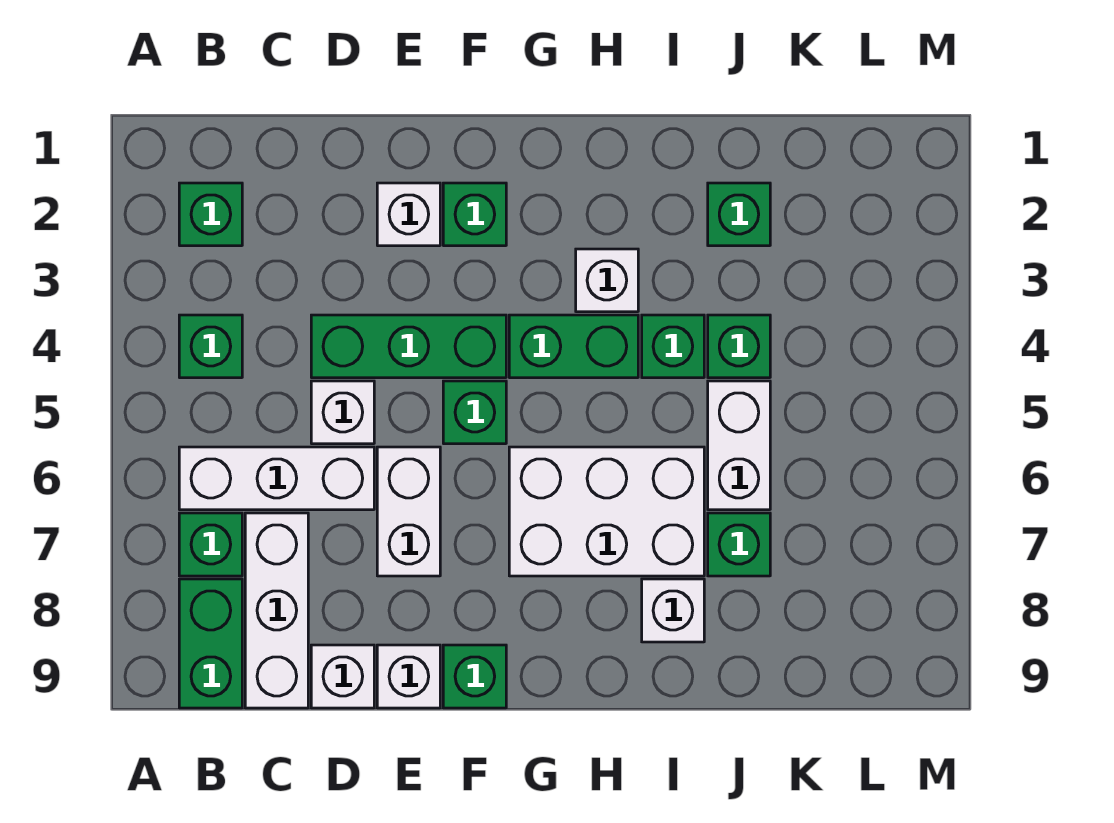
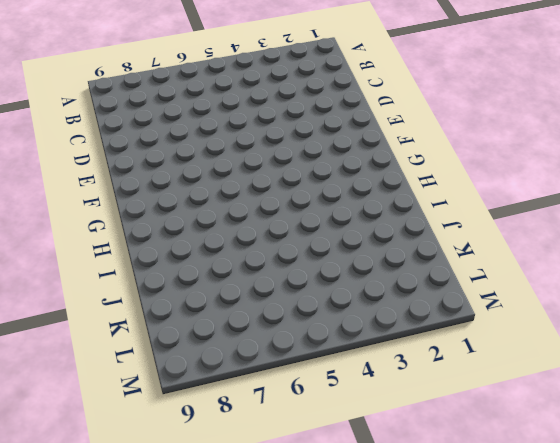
none -> green 1x1 brick [179,183,242,246]
none -> green 1x1 brick [179,315,242,378]
none -> white 1x3 brick [179,447,374,510]

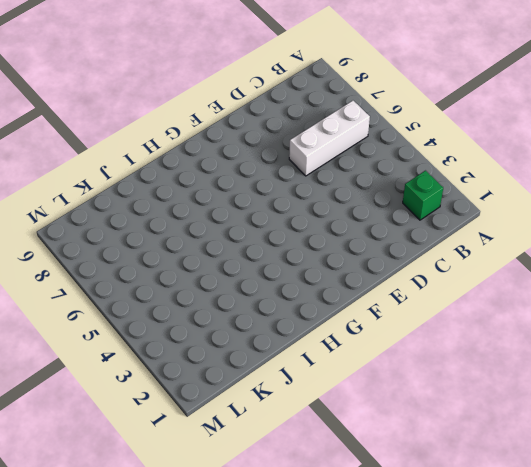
none -> green 1x1 brick [179,315,242,378]
none -> green 1x1 brick [179,513,242,576]
none -> green 1x2 brick [179,579,242,708]

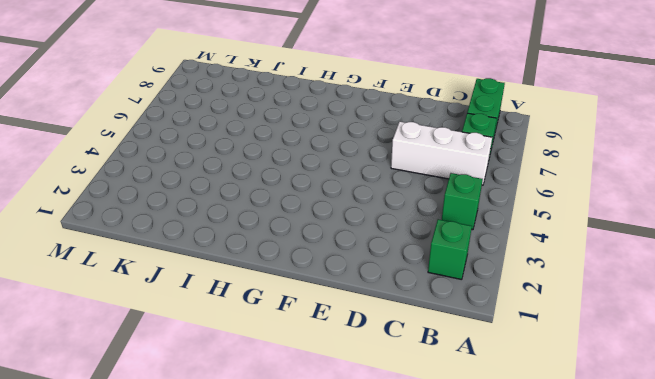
none -> white 1x3 brick [245,513,308,708]
none -> green 1x3 brick [311,315,506,378]
none -> white 1x1 brick [311,381,374,444]

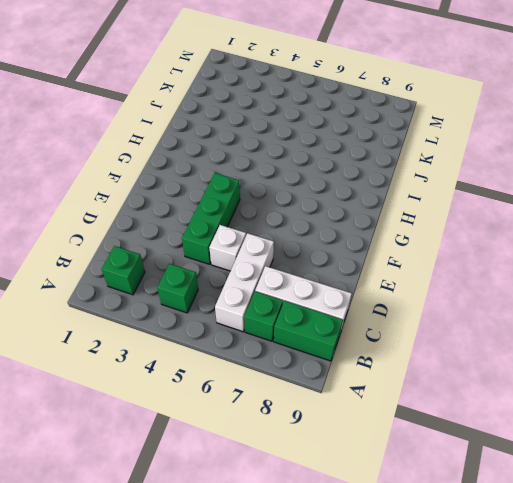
none -> white 1x1 brick [311,645,374,708]
none -> white 1x1 brick [377,183,440,246]
none -> white 1x2 brick [377,447,440,576]

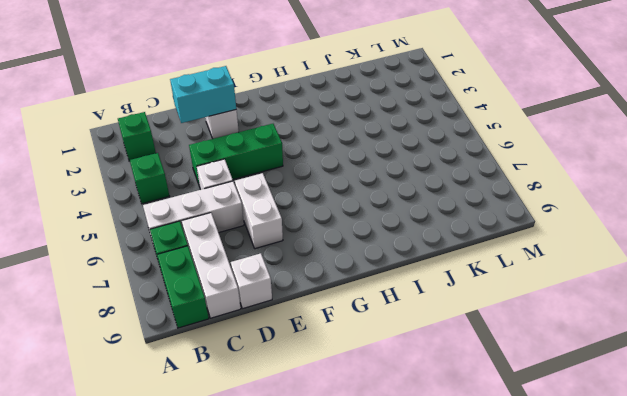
cyan 1x2 brick [170,66,236,123] -> none
none -> white 1x1 brick [377,645,440,708]
none -> green 1x1 brick [443,183,506,246]
none -> green 1x1 brick [443,381,506,444]

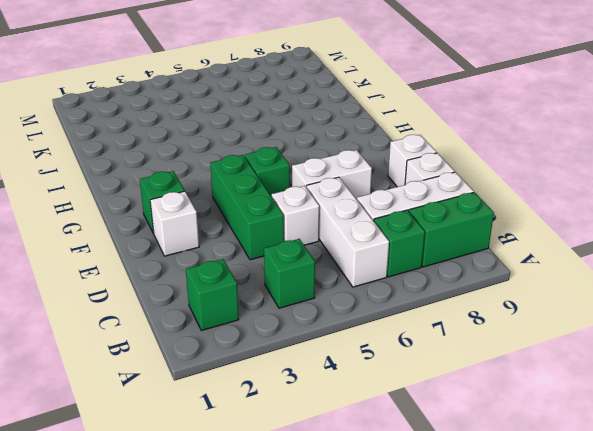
none -> green 1x1 brick [443,645,506,708]
none -> green 1x2 brick [509,315,638,378]
none -> white 2x3 brick [509,447,704,576]

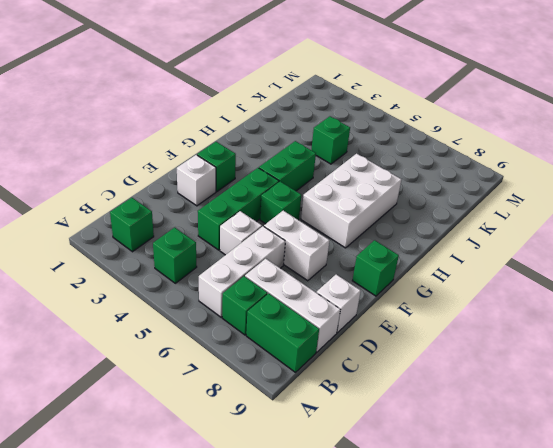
none -> white 1x1 brick [377,645,440,708]
none -> white 1x1 brick [576,249,638,312]
none -> green 1x1 brick [642,315,704,378]

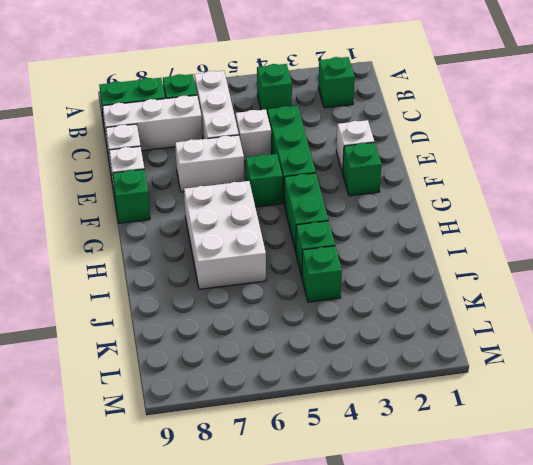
none -> white 1x1 brick [576,249,638,312]
none -> white 1x1 brick [642,579,704,642]
none -> green 1x1 brick [708,183,770,246]

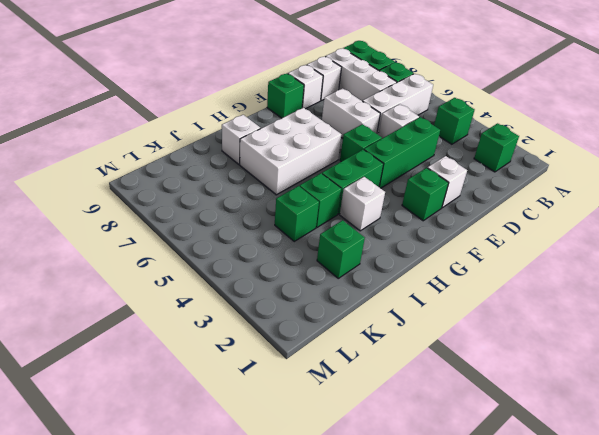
none -> white 1x2 brick [708,381,770,510]
none -> green 1x1 brick [708,513,770,576]

